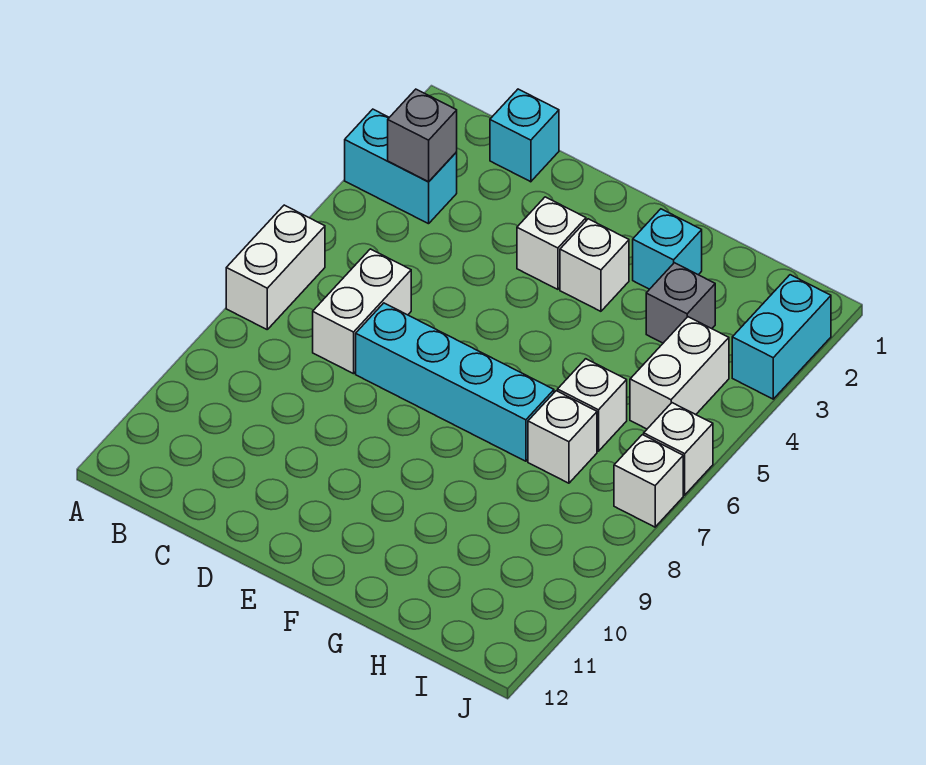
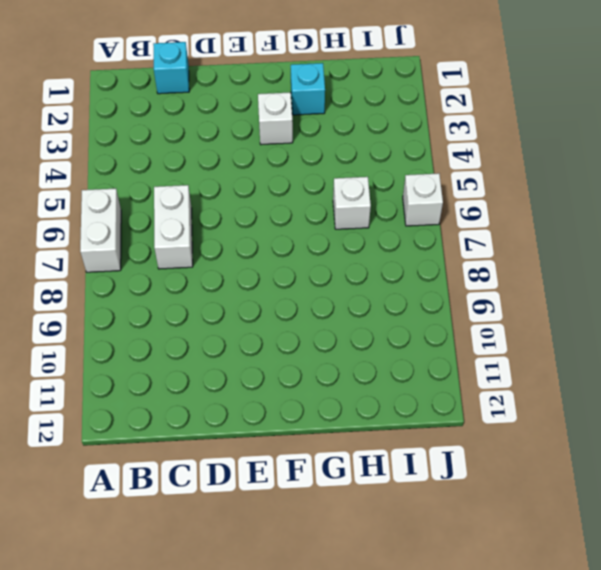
none -> cyan 1x2 brick [345,109,457,224]
none -> cyan 1x4 brick [356,303,554,461]
none -> white 1x1 brick [517,197,586,289]

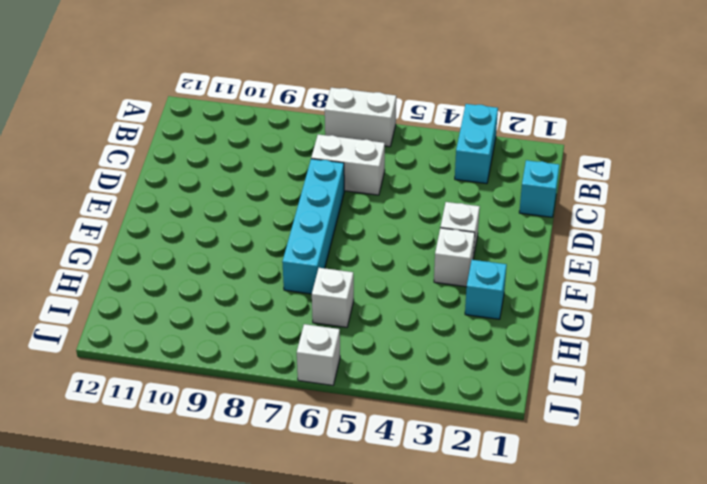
none -> grey 1x1 brick [646,263,715,343]
none -> white 1x1 brick [528,391,597,483]
none -> white 1x2 brick [630,317,729,429]

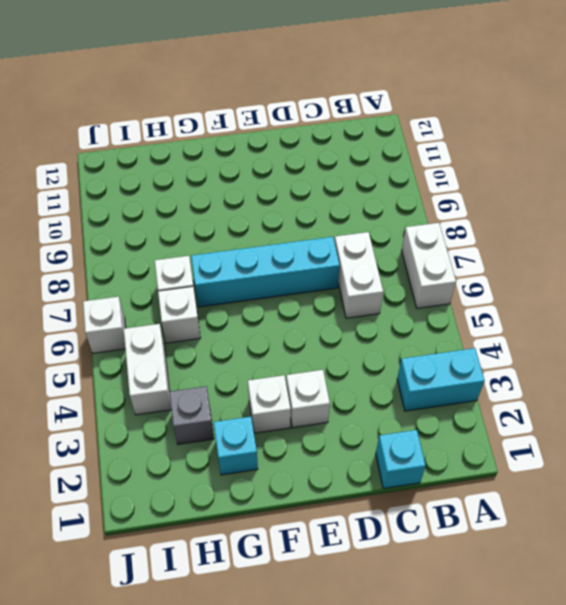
none -> cyan 1x2 brick [732,275,831,399]
none -> white 1x1 brick [614,435,683,527]
none -> grey 1x1 brick [388,89,457,182]

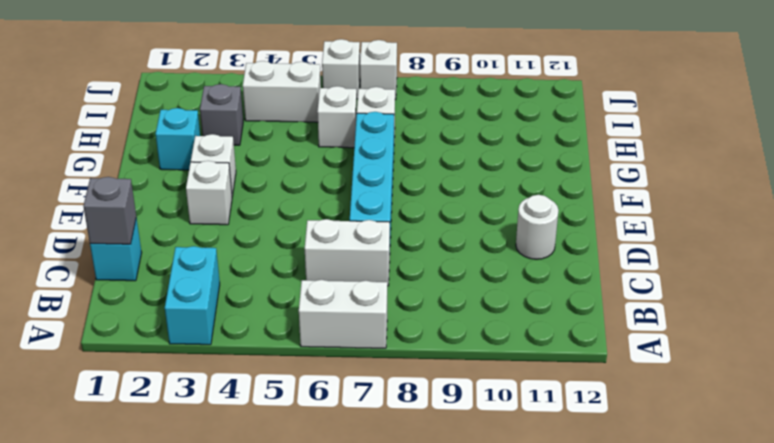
grey 1x1 brick [83,177,136,244] -> grey 1x1 brick moved to [388,89,457,182]
white 1x1 round brick [516,195,558,259] -> none
none -> cyan 1x2 brick [732,275,831,399]

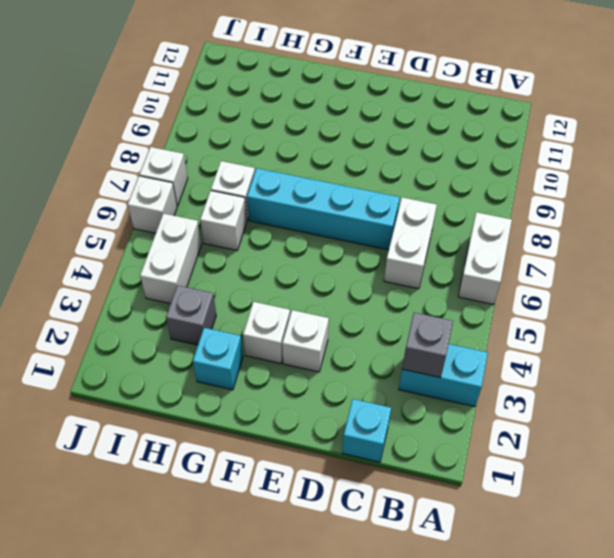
none -> cyan 1x2 brick [732,275,831,399]

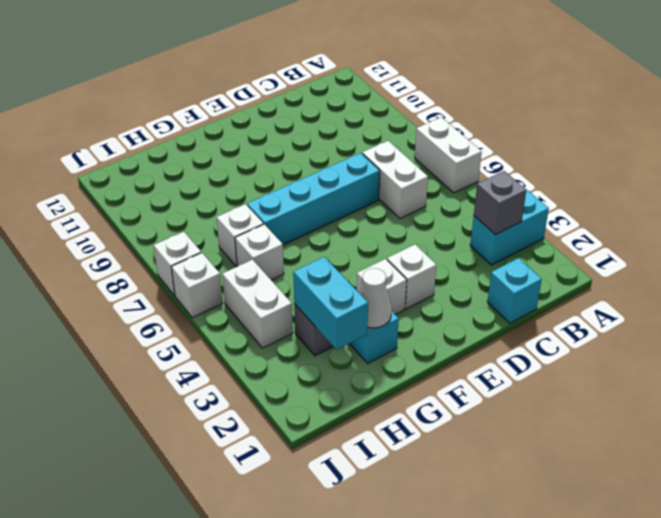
white 1x1 cone [360,268,392,328] -> none
cyan 1x2 brick [293,257,368,350] -> cyan 1x2 brick moved to [732,275,831,399]

